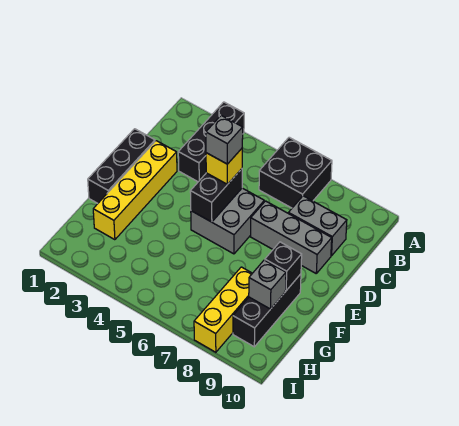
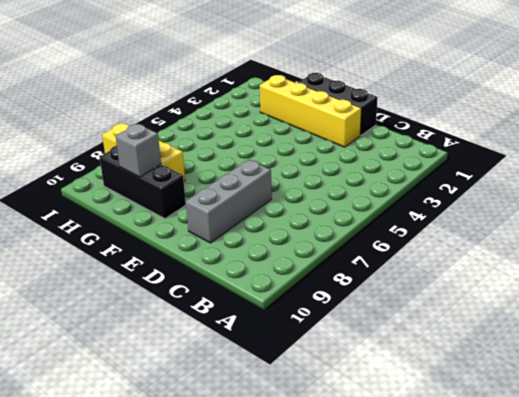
none -> black 1x3 brick [178,102,244,182]
none -> black 2x2 brick [259,137,332,208]
none -> grey 1x2 brick [288,196,347,256]

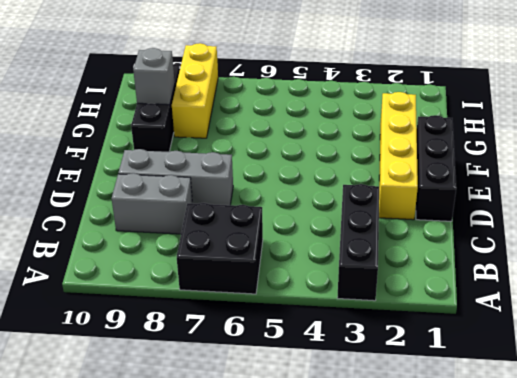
none -> grey 2x2 brick [191,188,264,254]
none -> black 1x2 brick [190,169,242,222]
none -> black 1x1 brick [265,242,302,290]

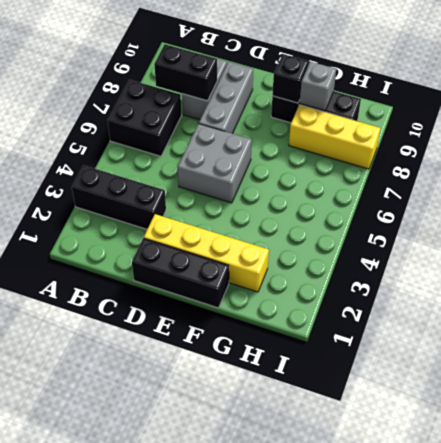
black 1x2 brick [154,44,217,101] -> black 1x2 brick moved to [190,169,242,222]
none -> yellow 1x1 brick [206,149,242,184]
none -> grey 1x1 brick [206,115,243,164]

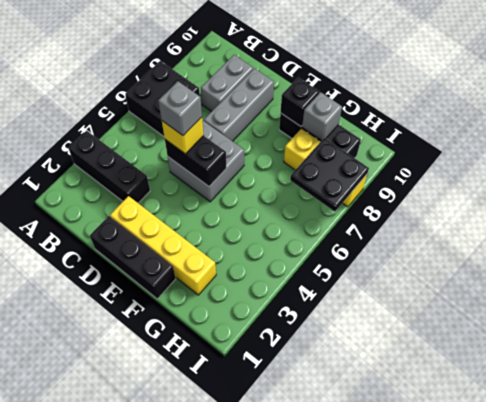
black 2x2 plate [290,138,369,212] -> none

